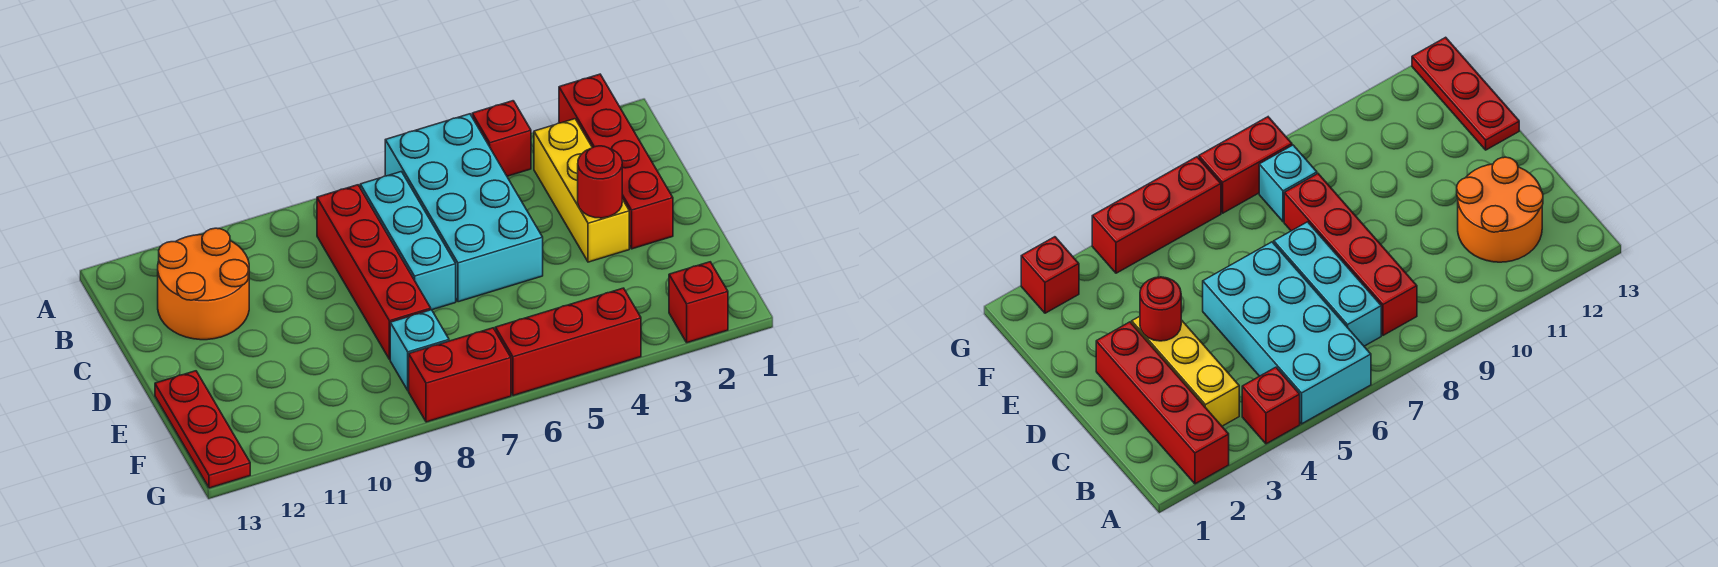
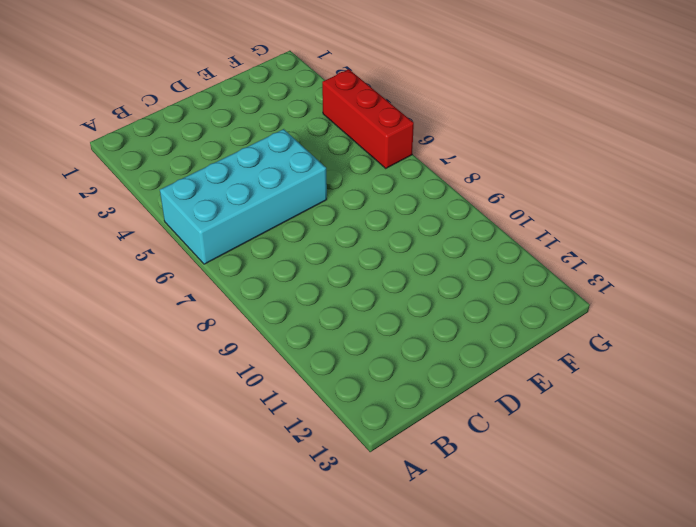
none -> red 1x4 brick [559,74,673,249]
none -> red 1x1 brick [472,101,531,176]
none -> yellow 1x3 brick [534,119,629,262]

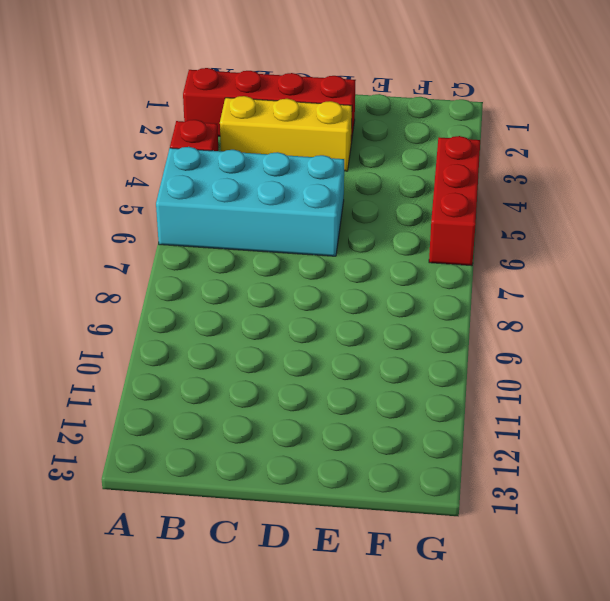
none -> cyan 1x3 brick [360,172,456,310]
none -> red 1x4 brick [317,185,431,359]
none -> orange 2x2 round brick [158,228,249,340]

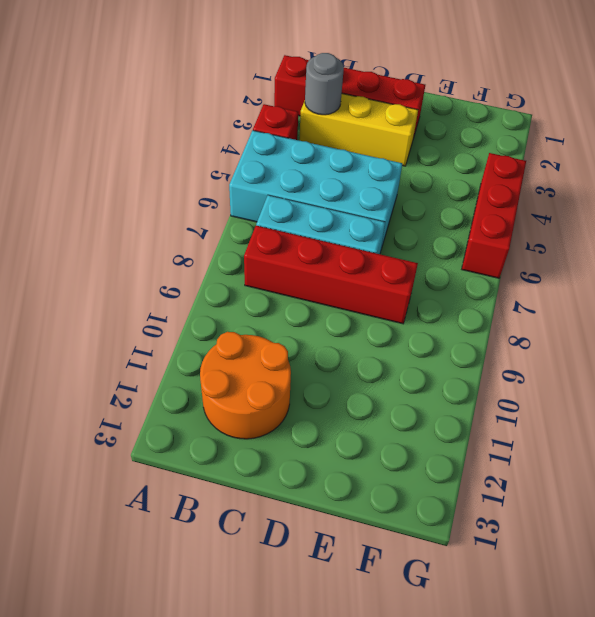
grey 1x1 round brick [305,53,344,115] -> none
none -> red 1x3 plate [155,371,250,488]
none -> cyan 1x1 brick [390,310,449,391]
none -> red 1x1 brick [669,262,728,343]

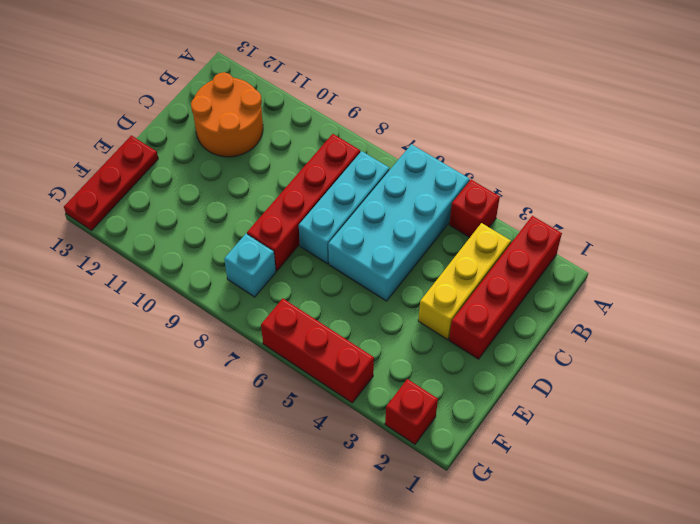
none -> red 1x2 brick [409,328,511,422]
none -> red 1x1 round brick [578,146,622,218]

